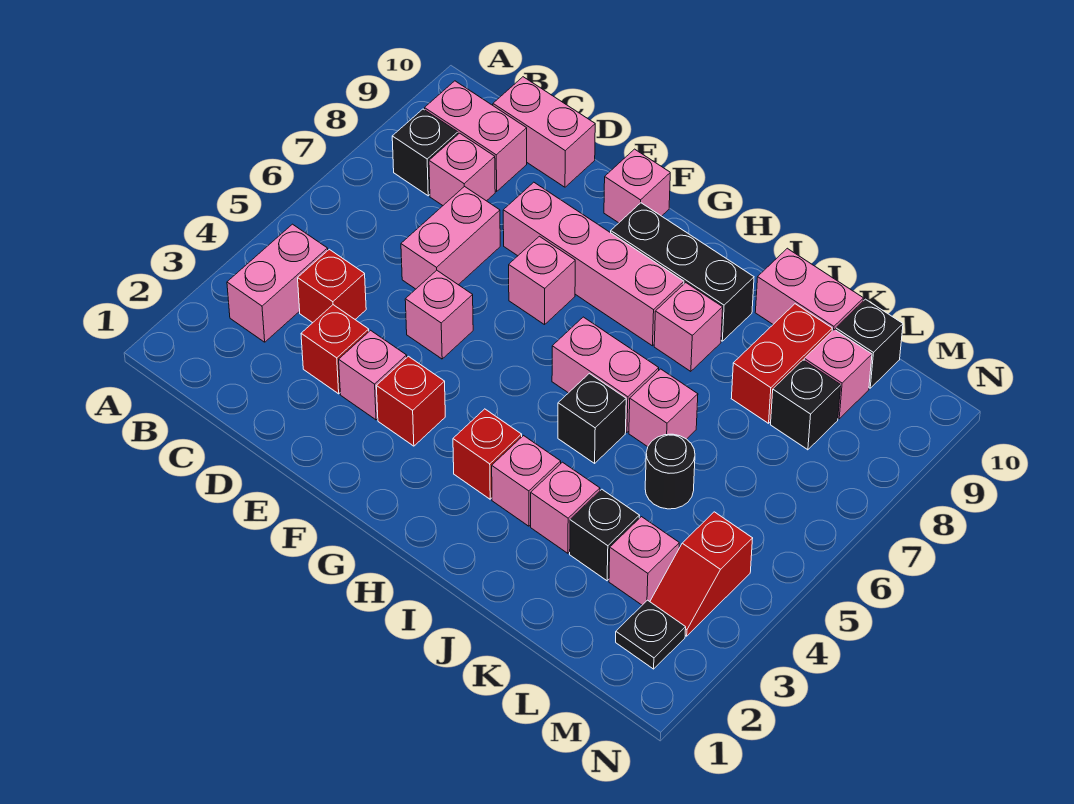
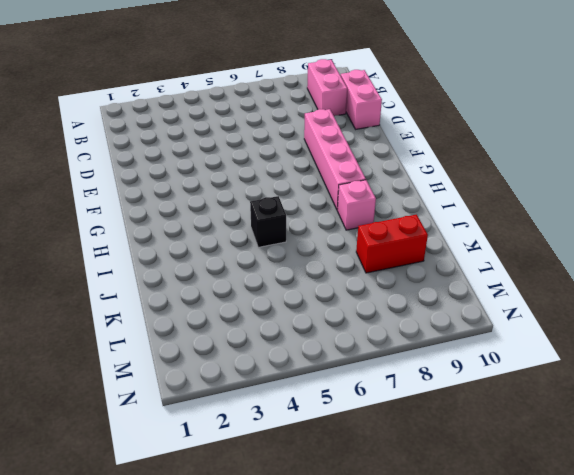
none -> pink 1x2 brick [227,224,328,342]
none -> black 1x1 brick [392,109,458,196]
none -> red 1x1 brick [298,249,366,323]
none -> pink 1x1 brick [429,133,495,205]

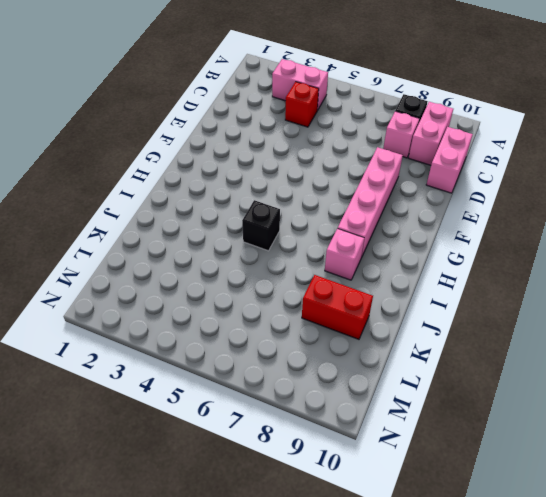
none -> red 1x1 brick [301,305,369,394]
none -> pink 1x2 brick [401,186,500,289]
none -> pink 1x1 brick [339,330,407,420]
none -> pink 1x1 brick [405,270,473,359]

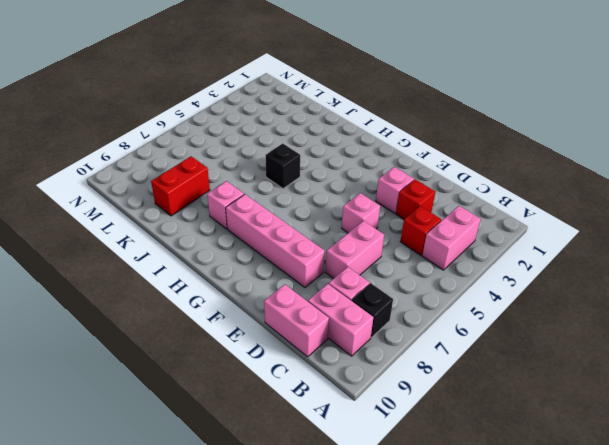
none -> red 1x1 brick [376,356,445,446]
none -> pink 1x1 brick [509,236,575,325]
none -> pink 1x1 brick [604,149,670,223]
none -> black 1x3 brick [611,203,754,341]

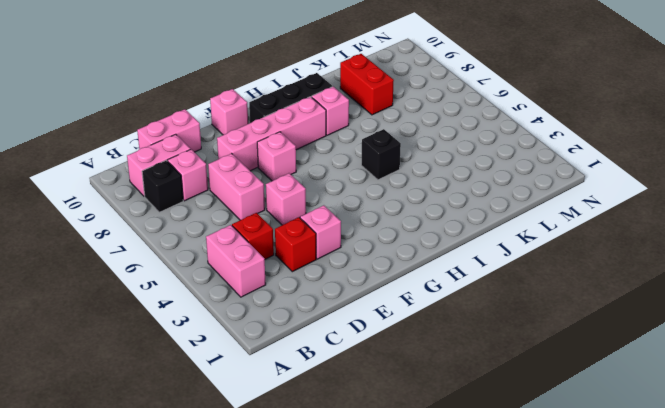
none -> red 1x1 brick [376,356,445,446]
none -> red 1x1 brick [453,409,522,499]
none -> pink 1x2 brick [552,317,659,432]
none -> pink 1x1 brick [492,436,561,526]

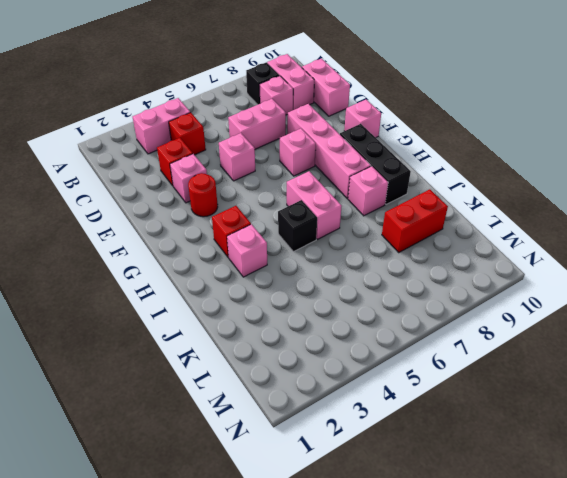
red 1x1 round brick [188,173,218,217] -> red 1x1 brick [376,356,445,446]
none -> pink 1x1 brick [531,462,600,553]
none -> pink 1x1 brick [629,369,698,447]
none -> pink 1x2 brick [755,248,863,331]
none -> black 1x1 brick [570,489,640,581]

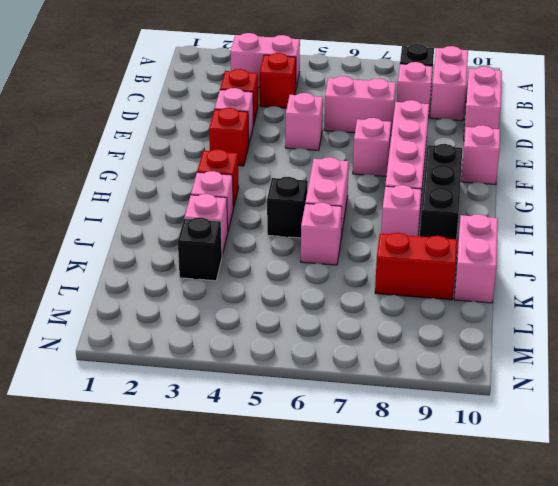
none -> black 1x1 round brick [645,434,695,509]
none -> pink 1x1 brick [609,517,679,605]
none -> black 1x1 brick [771,360,841,450]
none -> pink 1x1 brick [804,329,872,419]

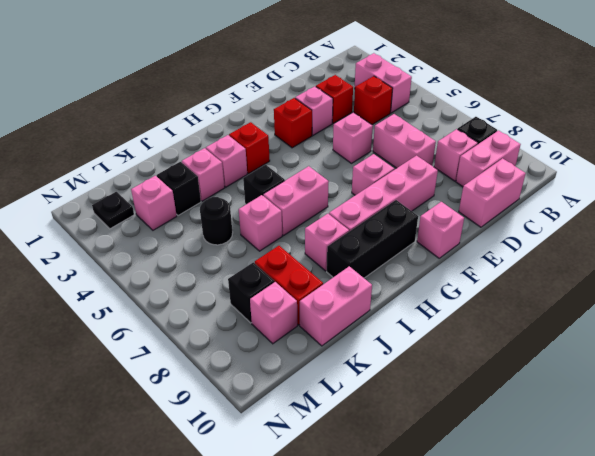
none -> black 1x1 brick [836,299,903,388]
none -> red 1x2 slope [650,512,753,636]

